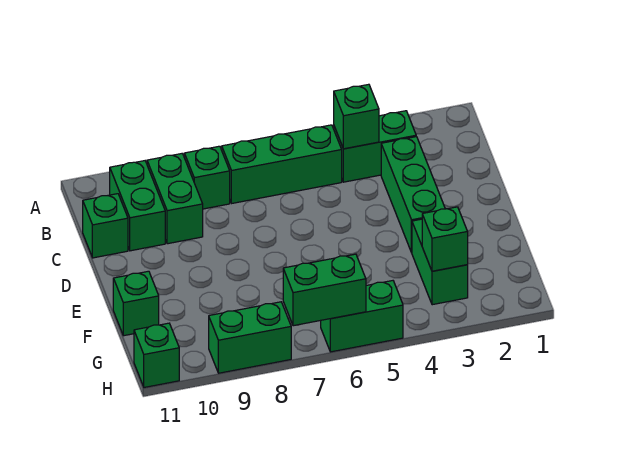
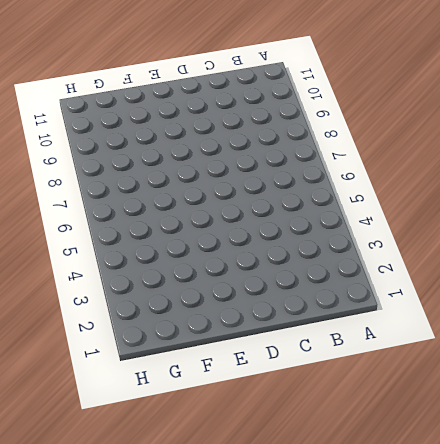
none -> green 1x2 brick [334,111,416,182]
none -> green 1x3 brick [222,125,342,203]
none -> green 1x1 brick [184,146,230,209]

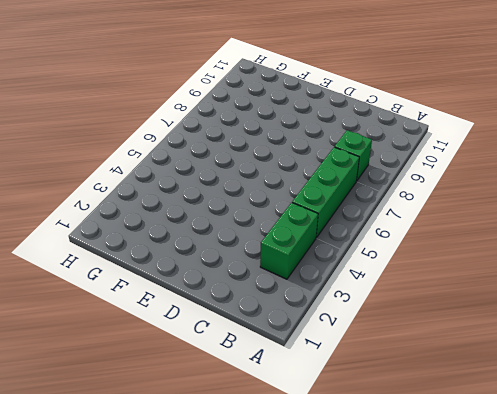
none -> green 1x2 brick [147,154,203,244]
none -> green 1x2 brick [110,161,165,251]
none -> green 1x3 brick [381,137,445,253]

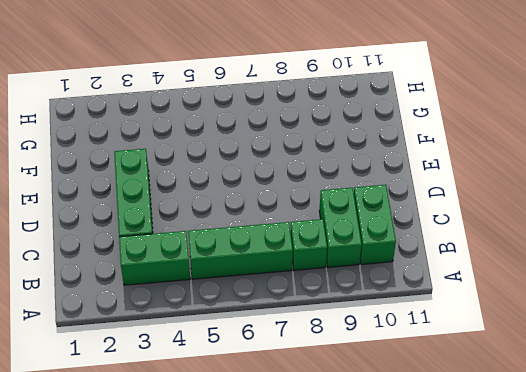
none -> green 1x1 brick [83,194,128,258]
none -> green 1x2 brick [412,219,468,305]
none -> green 1x1 brick [113,271,159,336]

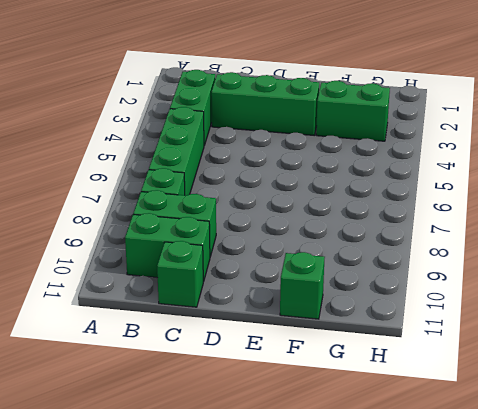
none -> green 1x2 brick [321,281,403,352]
none -> green 1x2 brick [209,302,291,373]
none -> green 1x1 brick [134,323,179,387]

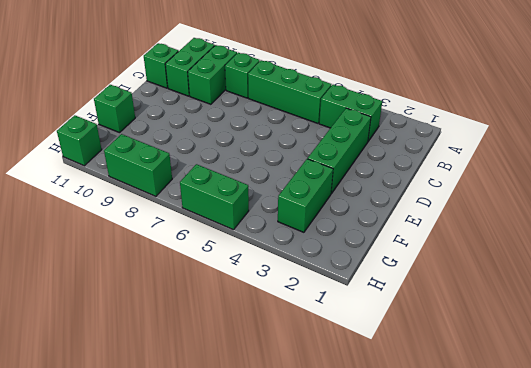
none -> green 1x1 brick [334,84,379,149]
none -> green 1x1 brick [422,207,468,271]
none -> green 1x2 brick [283,254,366,326]

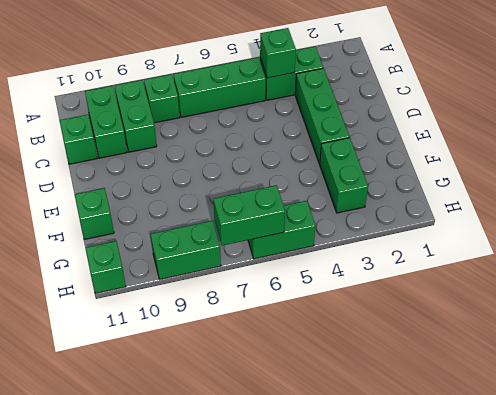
none -> green 1x1 brick [422,207,468,271]

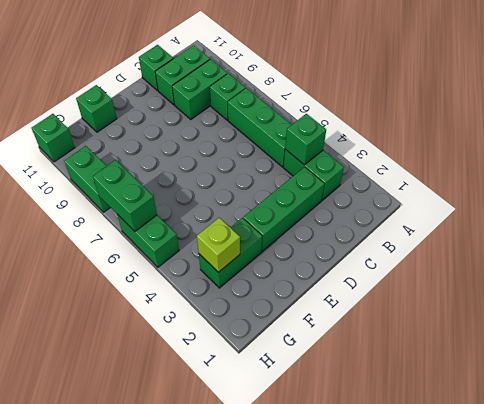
lime 1x1 brick [197,218,240,272] -> green 1x1 brick [422,207,468,271]

